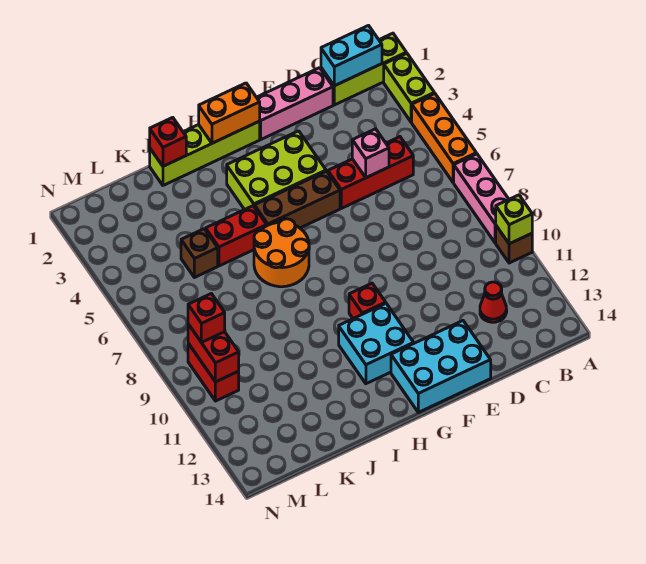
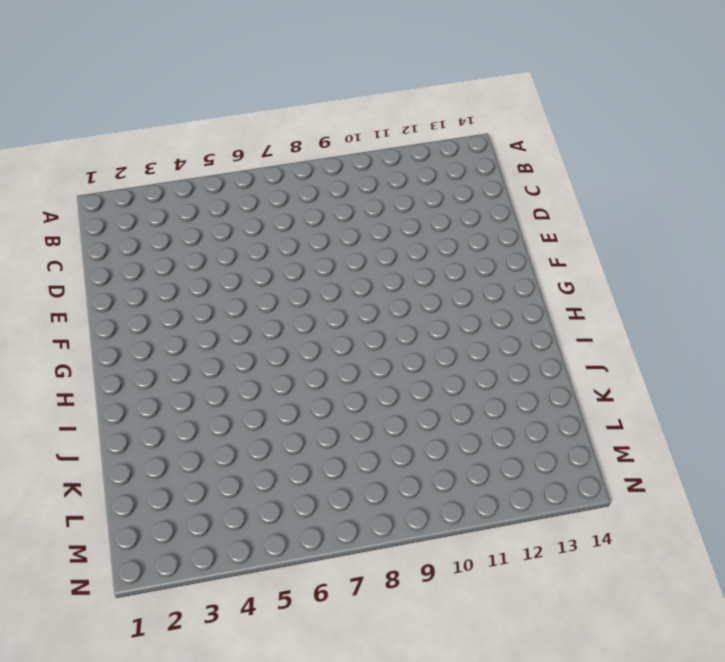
none -> lime 1x3 brick [321,33,406,105]
none -> lime 1x2 brick [384,53,434,122]
none -> orange 1x3 brick [412,94,476,183]

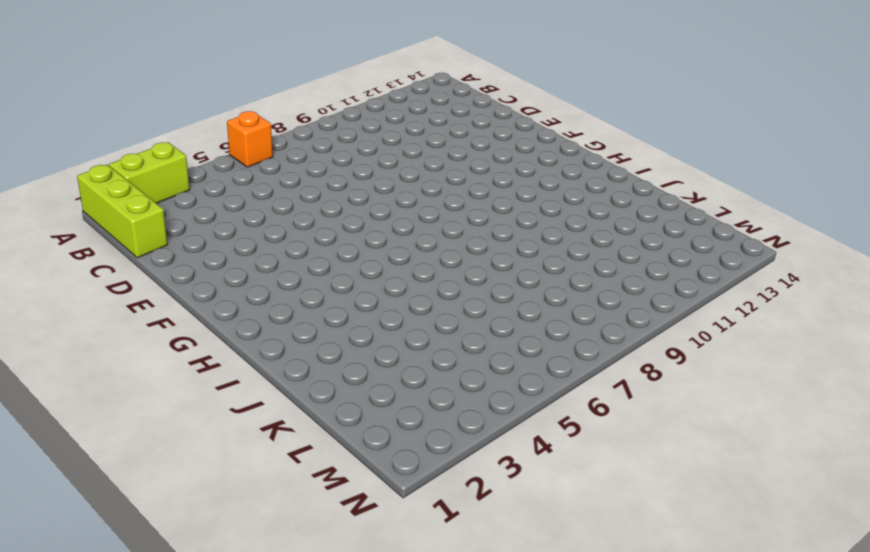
orange 1x1 brick [227,111,273,167] -> orange 1x3 brick [412,94,476,183]
none -> pink 1x3 brick [454,154,509,243]
none -> brown 1x1 brick [496,226,532,263]
none -> red 1x3 brick [328,137,413,208]

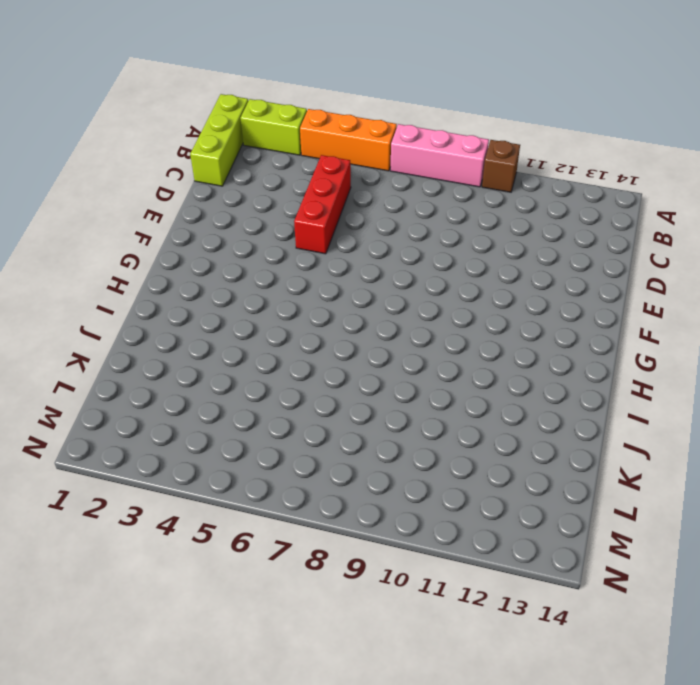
none -> red 1x1 cone [480,282,507,322]
none -> pink 1x3 brick [257,68,333,139]
none -> cyan 2x3 brick [391,321,491,412]

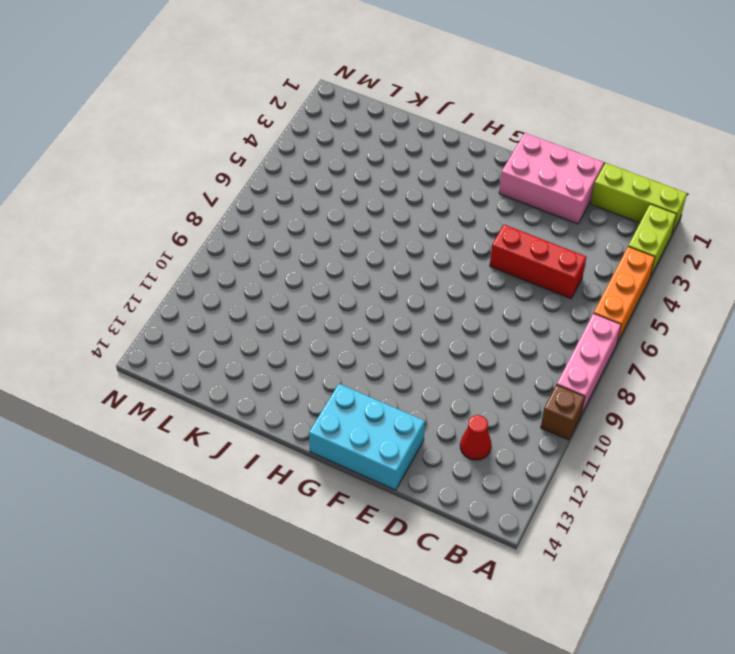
pink 2x3 brick [499,133,604,224] -> pink 1x3 brick [257,68,333,139]
none -> lime 2x3 brick [227,131,326,210]
none -> brown 1x3 brick [255,171,340,228]
none -> lime 1x4 brick [150,121,260,185]

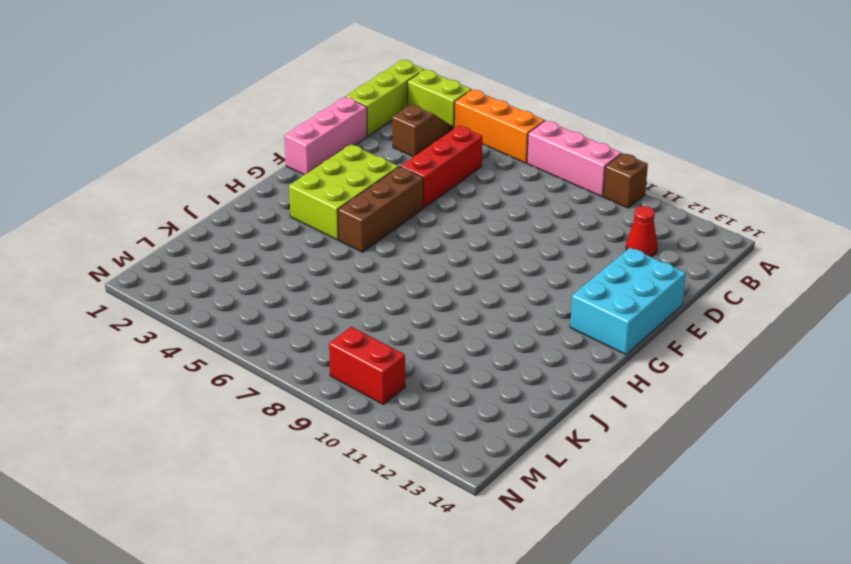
brown 1x2 slope [392,104,452,157] -> none
none -> lime 1x4 brick [150,121,260,185]
none -> red 1x1 brick [349,283,386,319]
none -> cyan 2x2 brick [339,304,414,384]

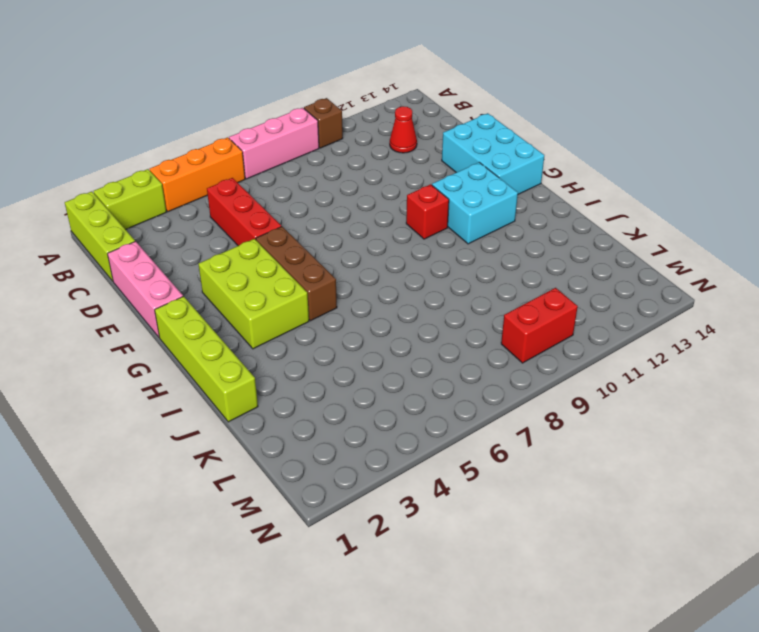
none -> orange 2x2 round brick [254,219,309,287]
none -> red 1x2 brick [206,206,267,266]
none -> brown 1x1 brick [181,229,218,278]

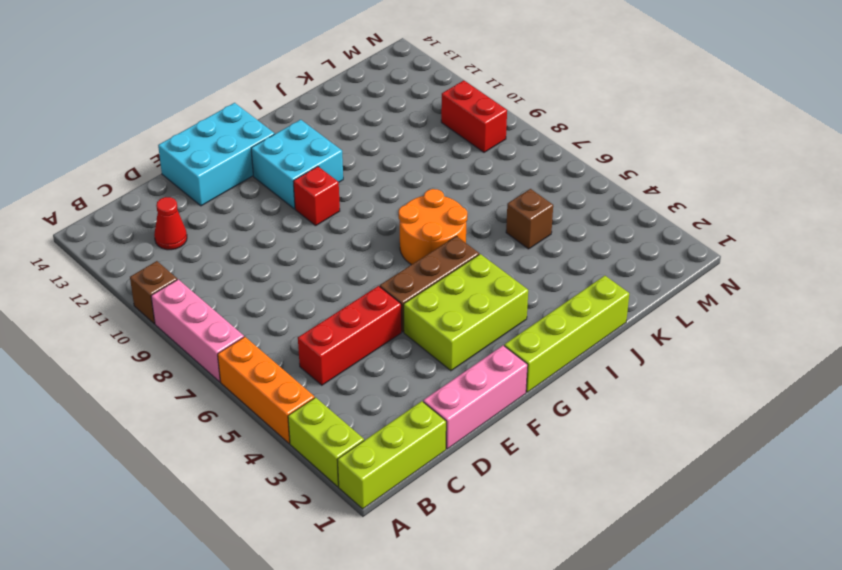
none -> red 1x2 brick [206,206,267,266]
none -> lime 1x1 brick [496,195,532,244]
none -> cyan 1x2 brick [321,26,382,86]

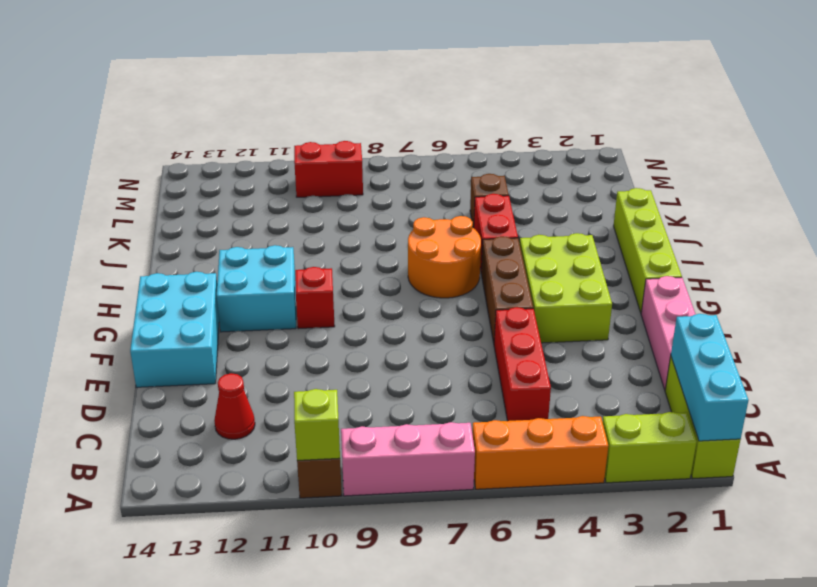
cyan 1x3 brick [671,314,749,441] -> cyan 1x2 brick [321,26,382,86]
none -> pink 1x1 brick [352,129,389,178]
none -> orange 1x2 brick [199,83,260,143]
none -> red 1x1 brick [150,117,186,166]

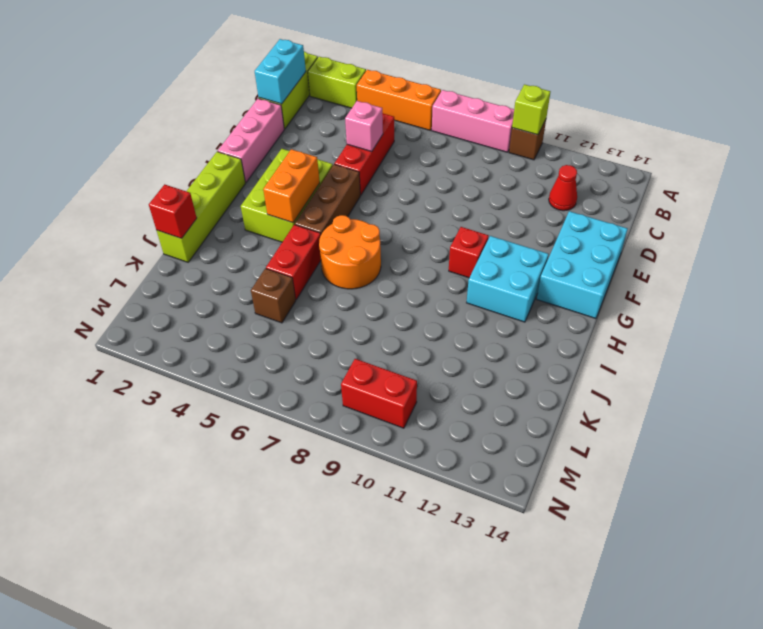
orange 1x2 brick [263,149,320,223] -> orange 1x2 brick moved to [199,83,260,143]
none -> red 1x2 brick [188,324,239,382]
none -> red 1x1 brick [188,294,225,343]

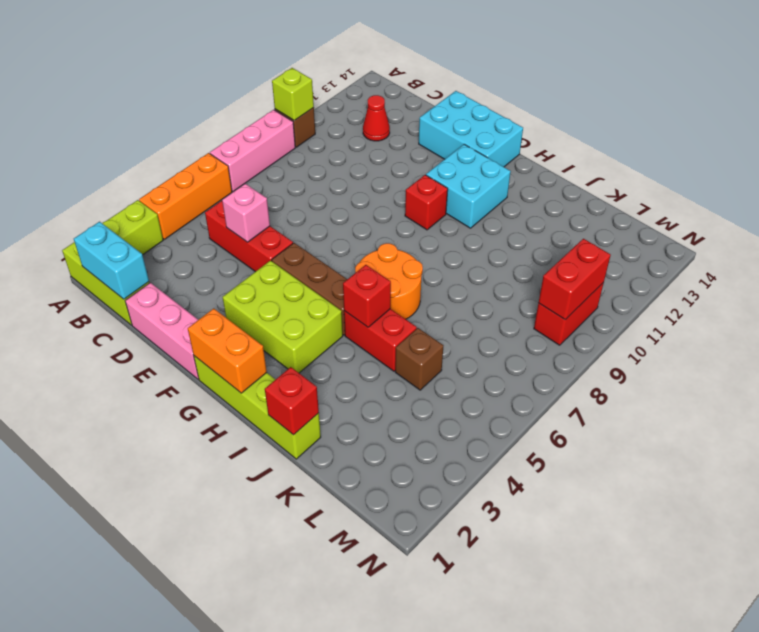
red 1x1 brick [343,265,391,327] -> red 1x1 brick moved to [188,294,225,343]

